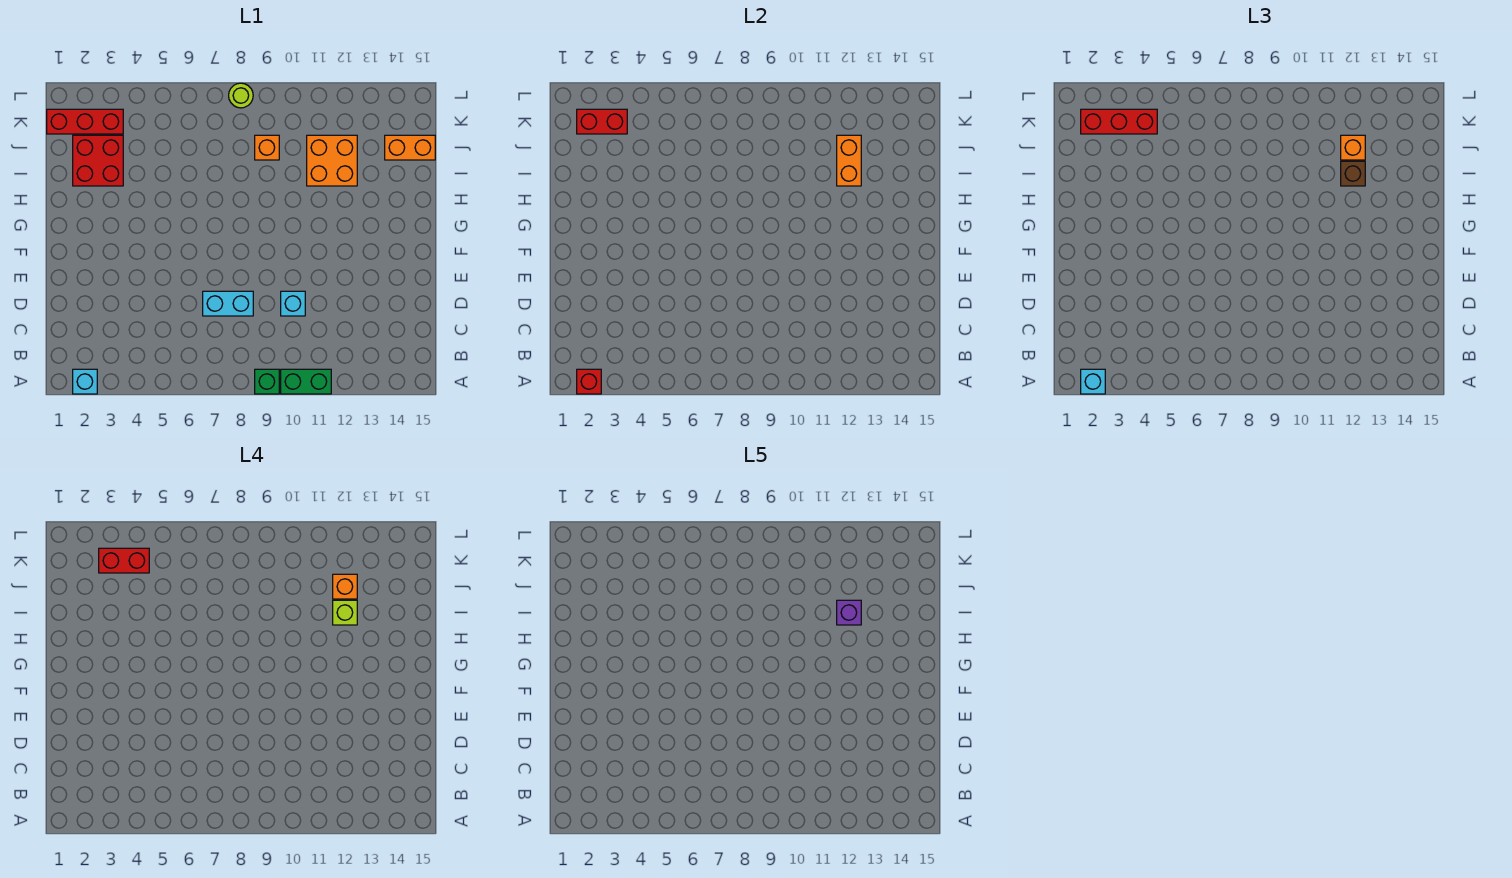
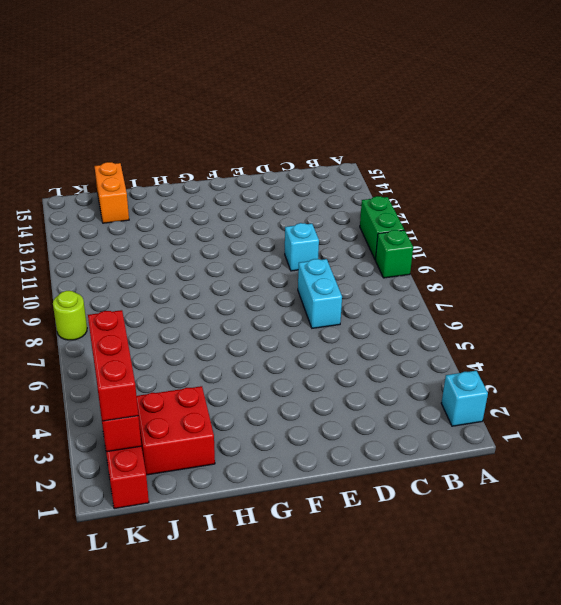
none -> orange 2x2 brick [307,135,357,186]
none -> orange 1x1 brick [255,135,279,160]
none -> red 1x1 brick [577,369,601,394]

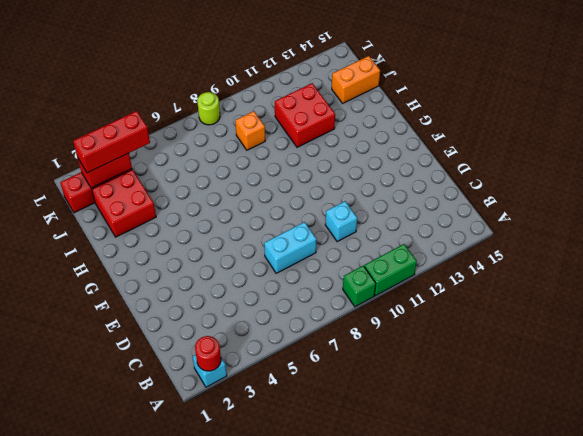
red 1x1 round brick [195,336,221,371] -> red 1x1 brick [577,369,601,394]
red 2x2 brick [275,83,335,147] -> orange 2x2 brick [307,135,357,186]
none -> orange 1x2 brick [837,135,861,186]
none -> cyan 1x1 brick [1081,369,1105,394]
none -> brown 1x1 brick [1341,161,1365,186]

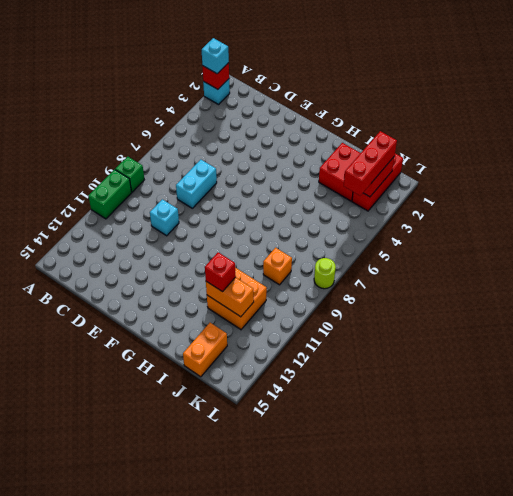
red 1x1 brick [205,252,236,292] -> brown 1x1 brick [1341,161,1365,186]
none -> orange 1x1 brick [1341,135,1365,160]
none -> lime 1x1 brick [333,600,357,625]
none -> orange 1x1 brick [333,574,357,599]

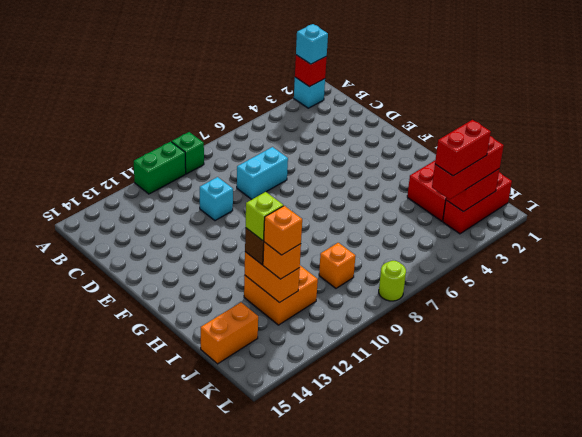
none -> purple 1x1 brick [837,600,861,625]

